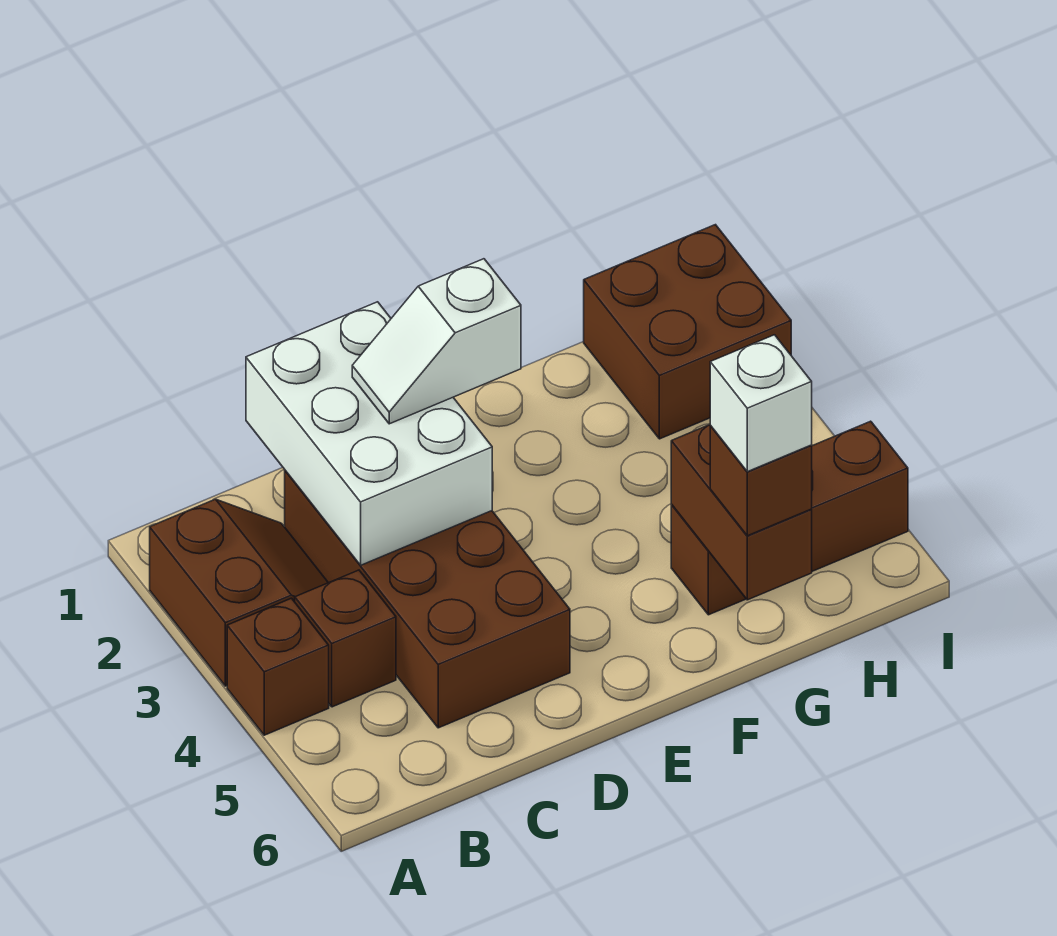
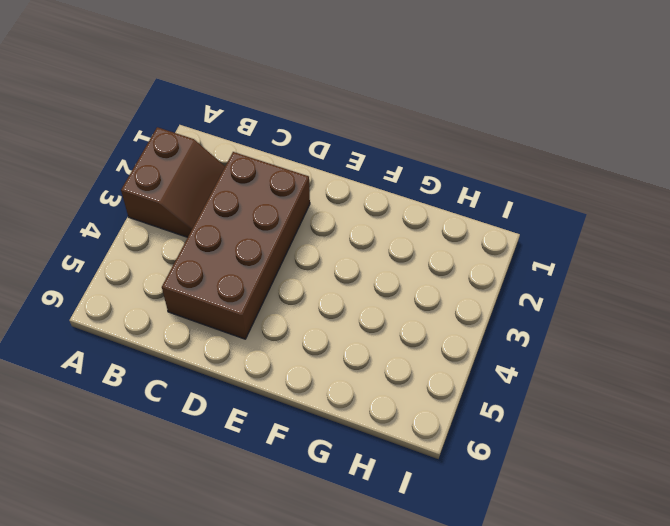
none -> brown 1x1 brick [227,598,329,735]
none -> brown 1x1 brick [295,570,396,707]

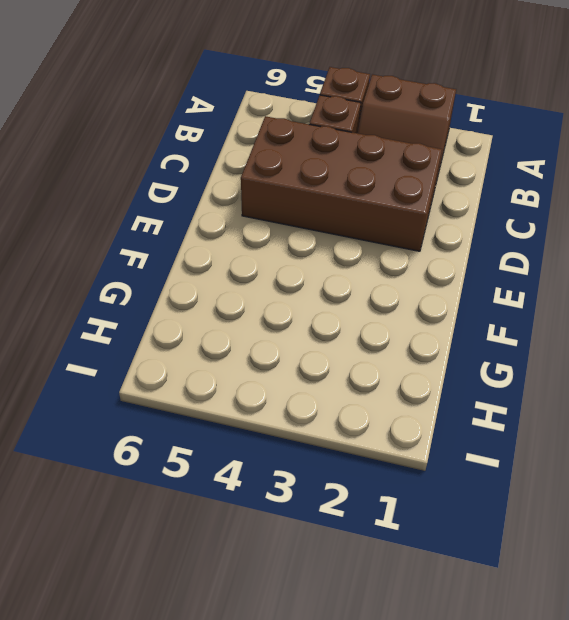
none -> brown 1x3 brick [671,421,908,615]
none -> brown 2x2 brick [584,225,791,439]

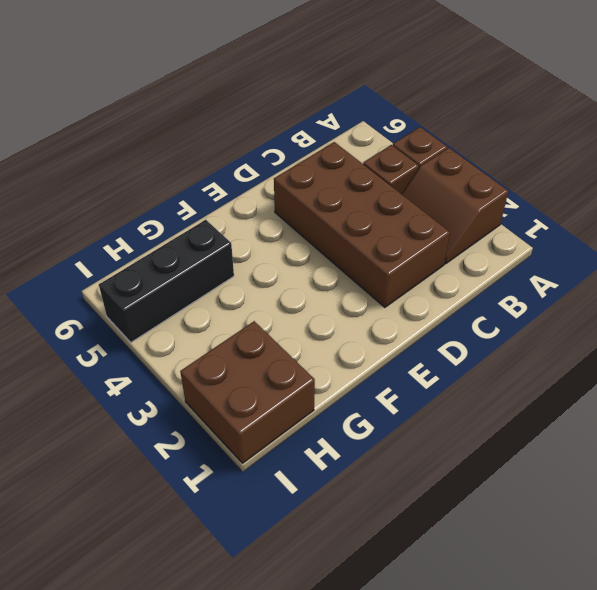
black 1x3 brick [99,220,234,342] -> brown 1x3 brick [671,421,908,615]
none -> white 2x3 brick [246,302,492,565]
none -> brown 1x2 brick [671,425,812,600]

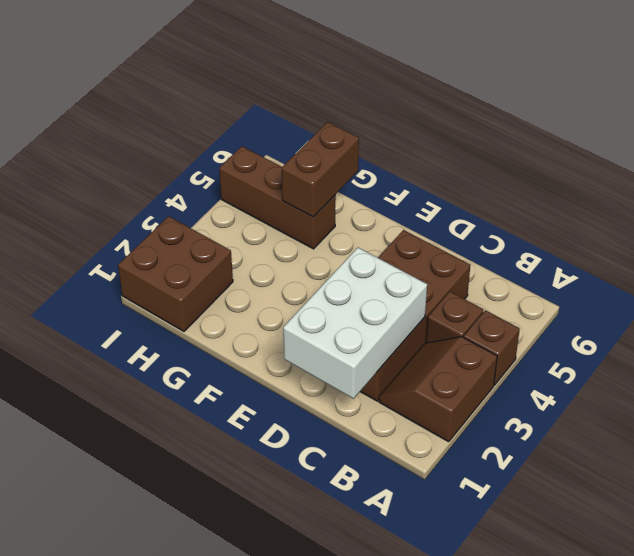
none -> white 1x2 slope [352,259,521,424]
none -> brown 1x1 brick [710,426,812,536]

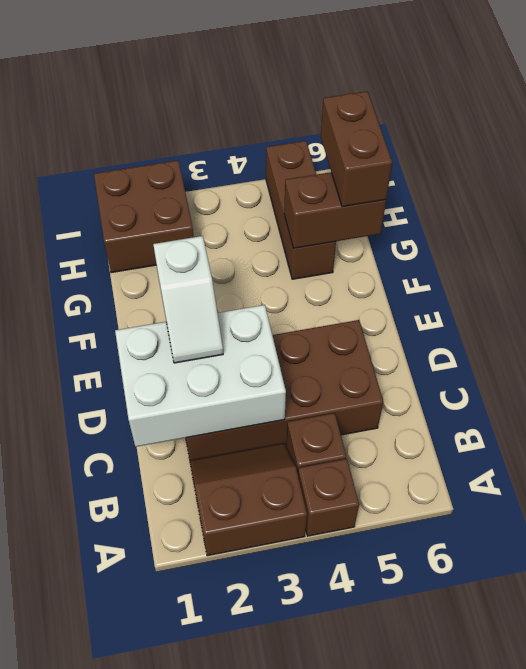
brown 1x2 brick [321,91,392,207] -> brown 1x1 brick [710,426,812,536]
none -> white 1x1 brick [710,335,812,472]

